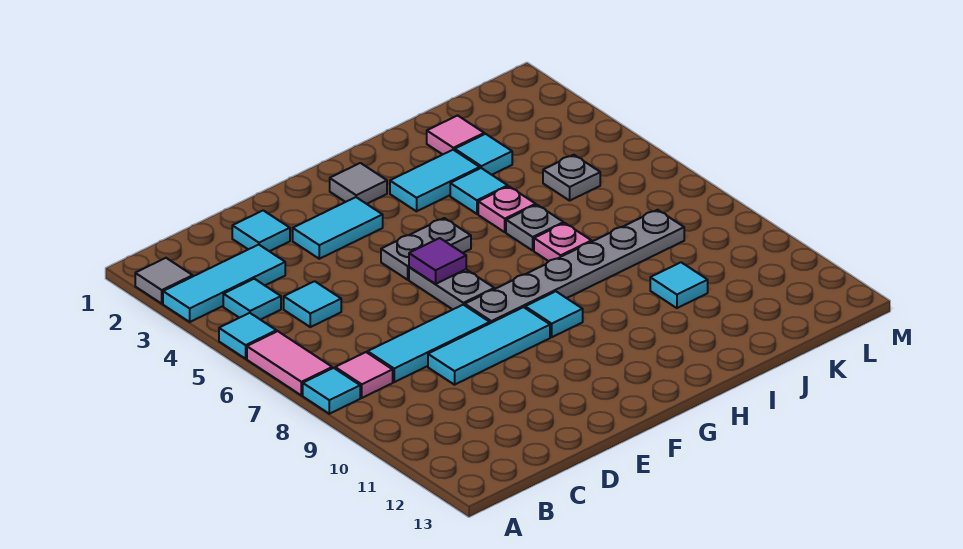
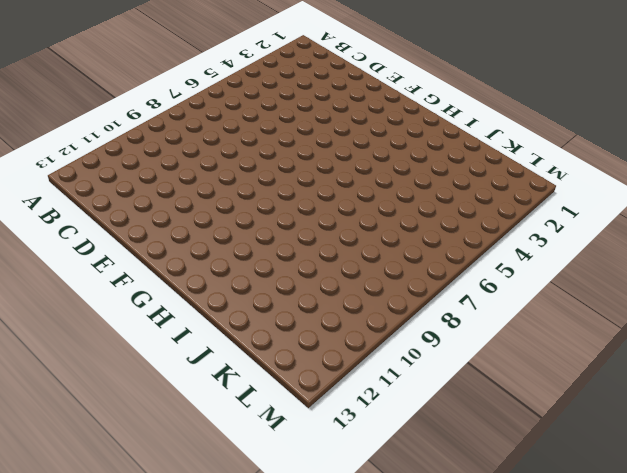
none -> grey 1x1 tile [135,258,193,304]
none -> cyan 1x3 tile [163,245,285,322]
none -> cyan 1x1 tile [219,313,276,359]

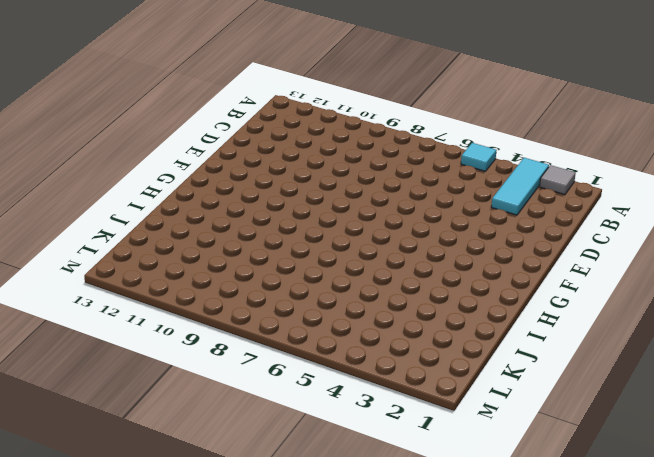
none -> pink 1x2 tile [247,331,332,395]
none -> cyan 1x1 tile [303,368,360,414]
none -> cyan 1x1 tile [223,279,281,320]

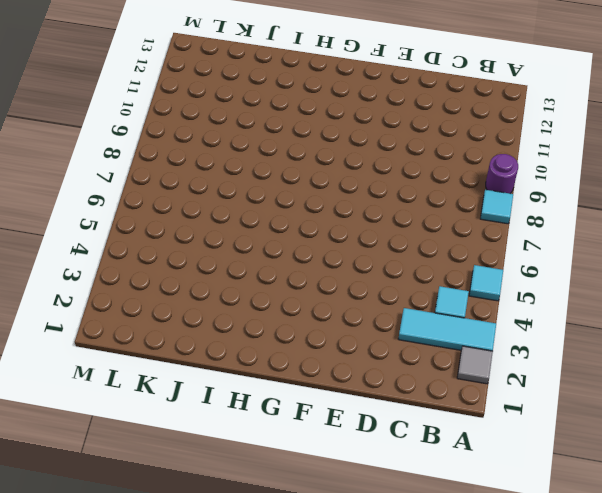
purple 1x1 round brick [486,154,518,193] -> none
none -> pink 1x2 tile [247,331,332,395]
none -> pink 1x1 tile [335,352,393,398]
none -> cyan 1x1 tile [284,281,341,327]

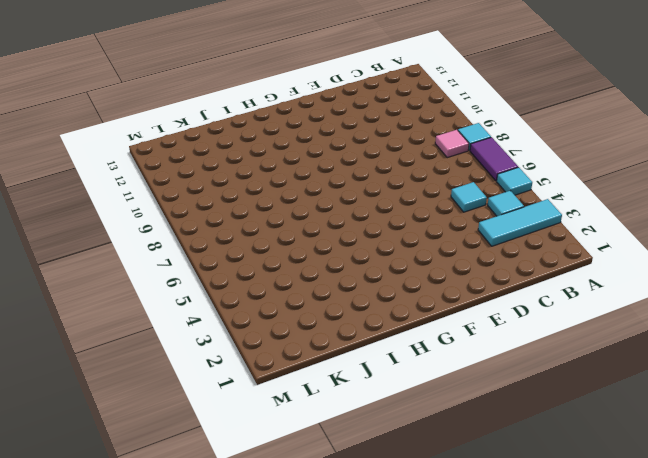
purple 1x2 tile [470,137,518,181] -> pink 1x2 tile [247,331,332,395]
none -> grey 1x1 tile [135,258,193,304]
none -> cyan 1x3 tile [368,305,490,382]
none -> cyan 1x1 tile [232,210,290,251]

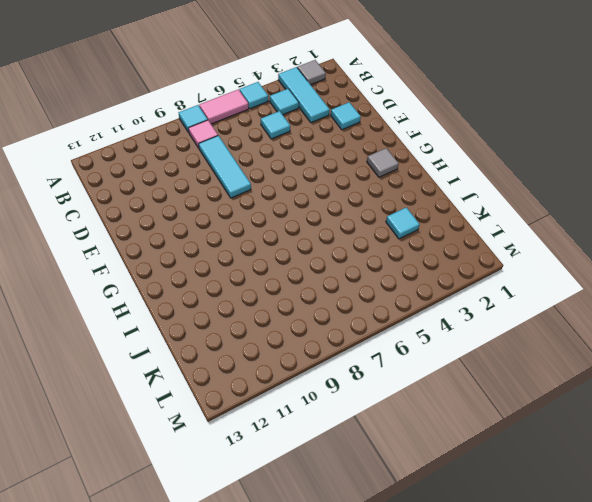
none -> cyan 1x3 tile [428,307,550,385]
none -> cyan 1x2 tile [293,197,383,259]
none -> grey 1x2 plate [381,218,471,280]

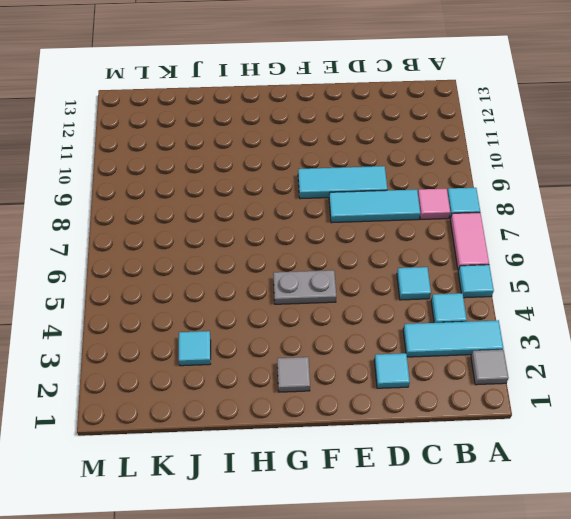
none -> cyan 1x2 tile [293,197,383,259]
none -> grey 1x2 plate [409,267,494,310]
none -> grey 1x6 plate [465,210,684,323]

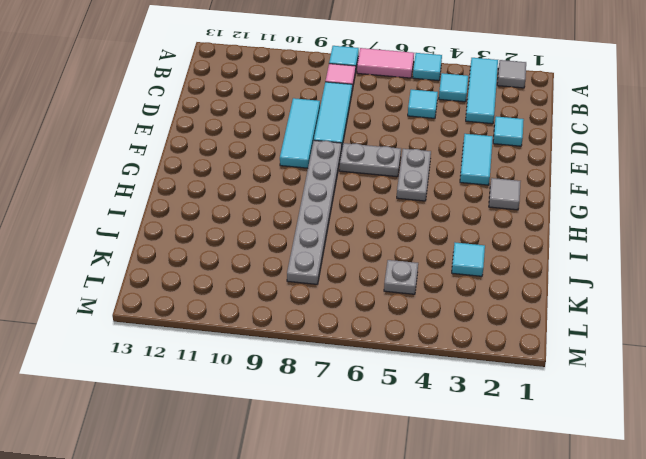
none -> cyan 1x1 tile [525,291,583,337]
none -> cyan 1x2 tile [390,150,480,211]
none -> cyan 1x1 tile [450,168,508,214]

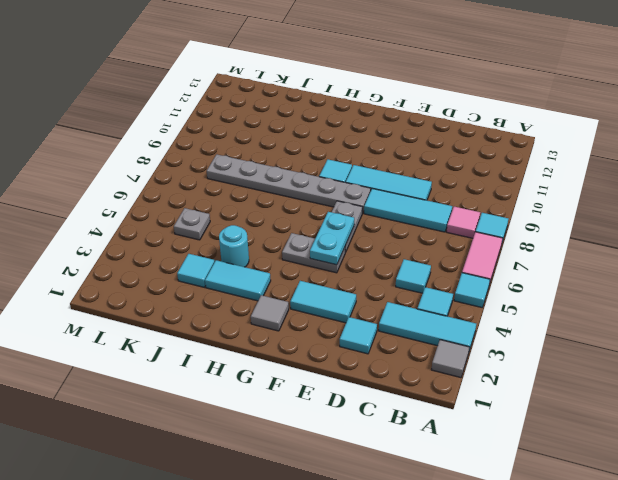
cyan 1x2 plate [310,212,354,265] -> purple 1x1 tile [409,238,466,284]
cyan 1x1 round brick [219,225,249,267] -> cyan 1x1 tile [450,168,508,214]
none -> pink 1x1 plate [478,187,536,232]
none -> grey 1x1 plate [506,205,564,250]
none -> pink 1x1 plate [534,223,592,261]

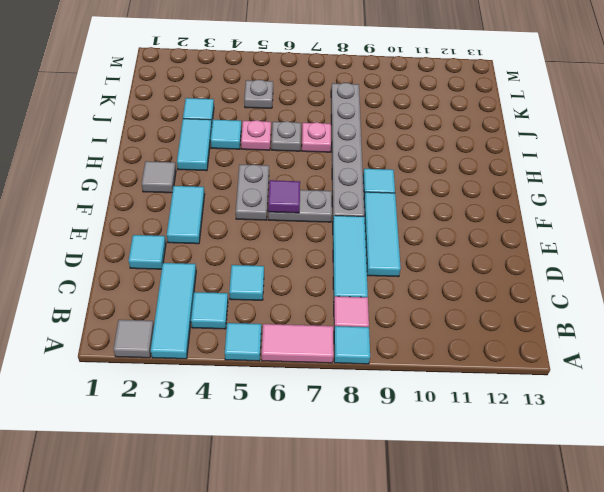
none -> pink 1x1 tile [427,116,484,155]
none -> cyan 1x1 tile [650,262,708,308]

